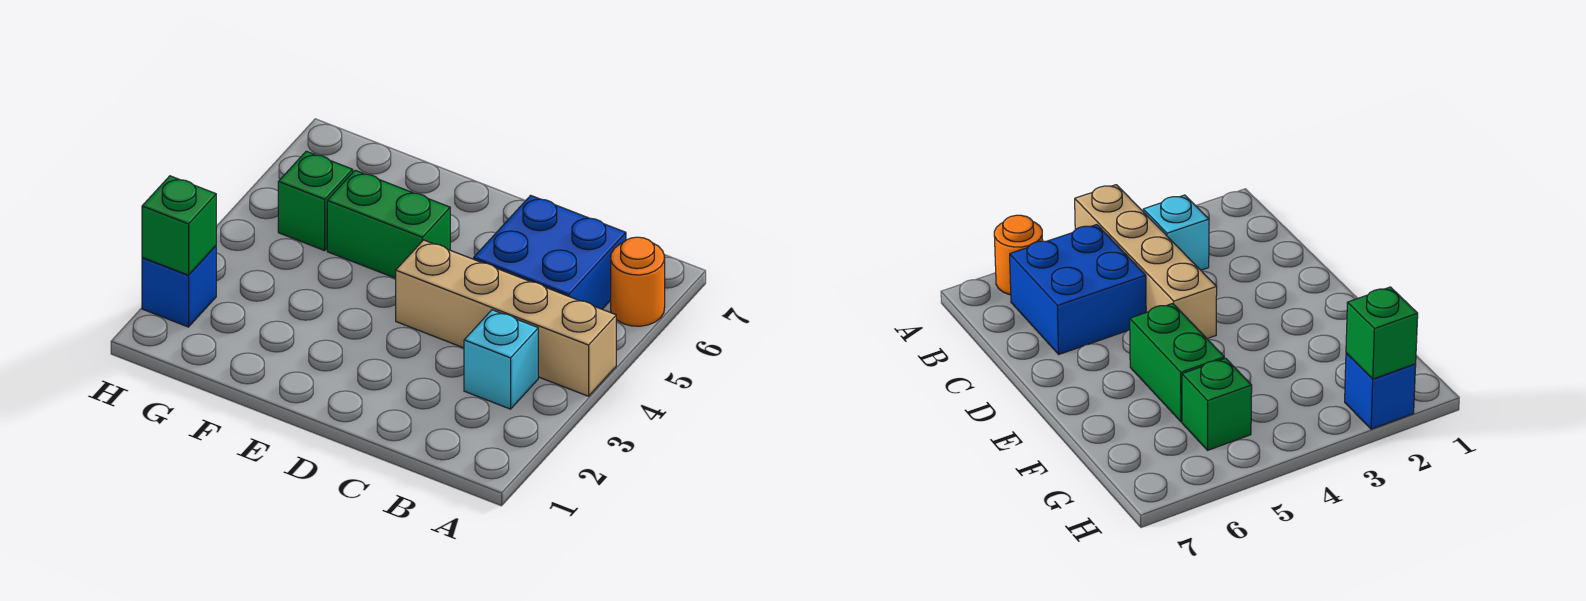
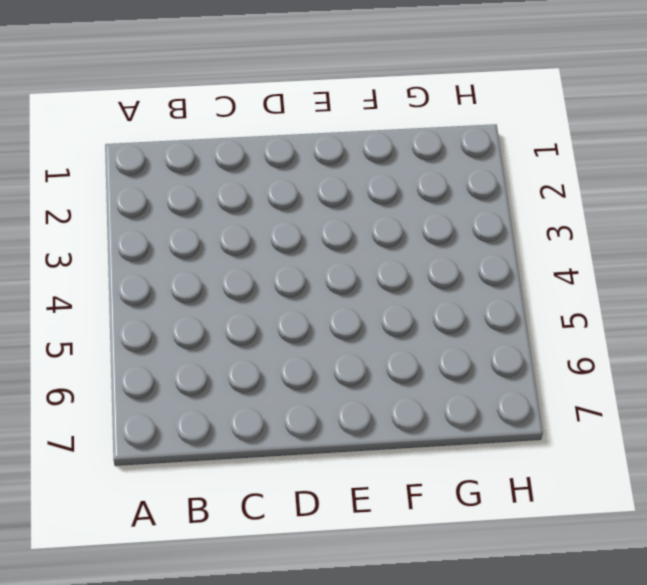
none -> tan 1x4 brick [396,240,616,396]
none -> orange 1x1 round brick [611,237,665,326]

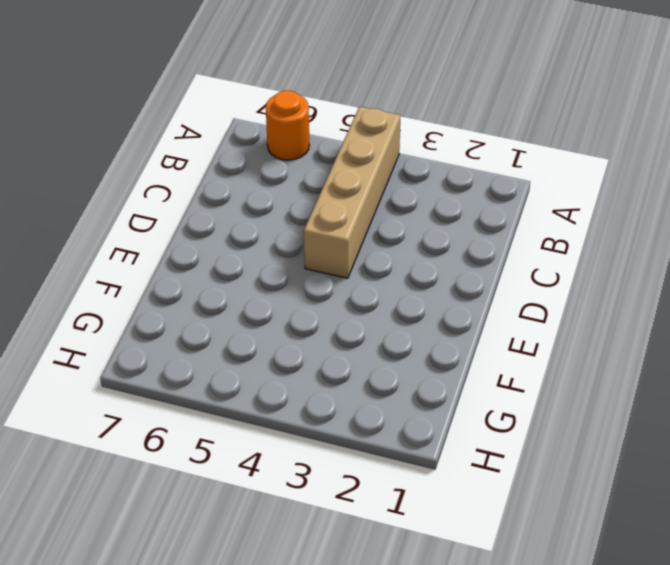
none -> cyan 1x1 brick [464,310,538,409]
none -> blue 2x2 brick [474,195,626,309]

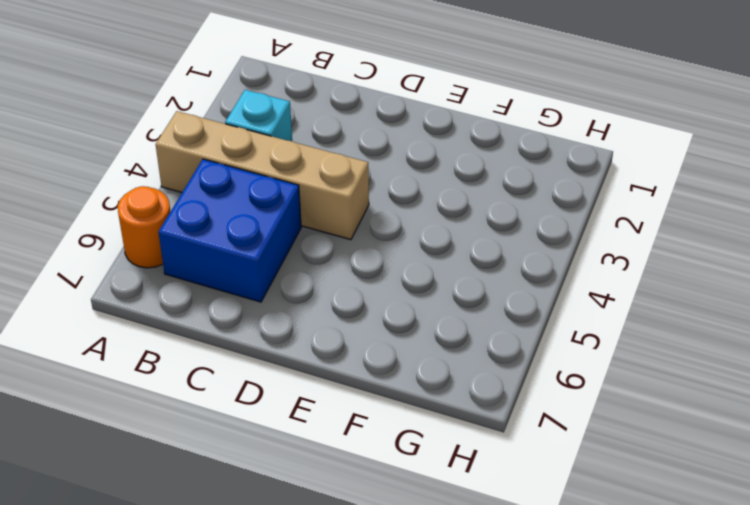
none -> green 1x2 brick [327,170,450,278]
none -> green 1x1 brick [278,151,353,251]

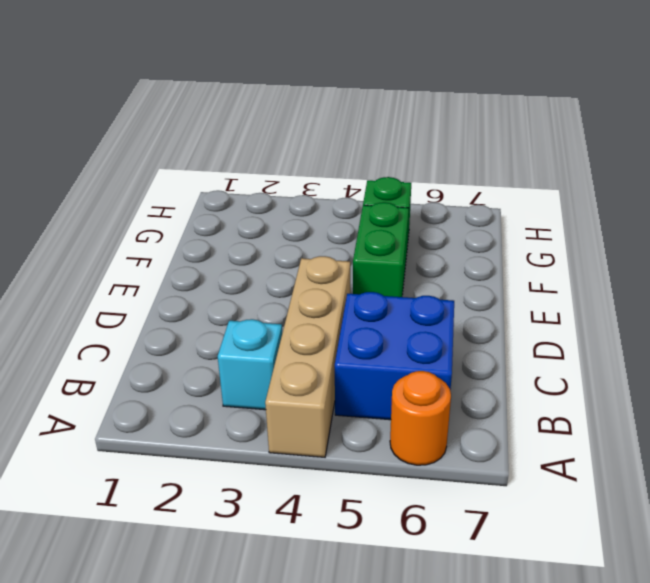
none -> blue 1x1 brick [142,246,216,327]
none -> green 1x1 brick [142,176,216,275]

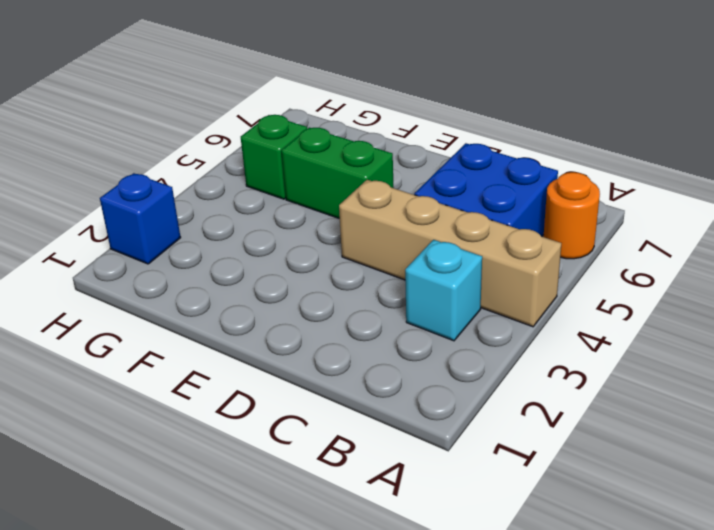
none -> green 1x1 brick [142,176,216,275]

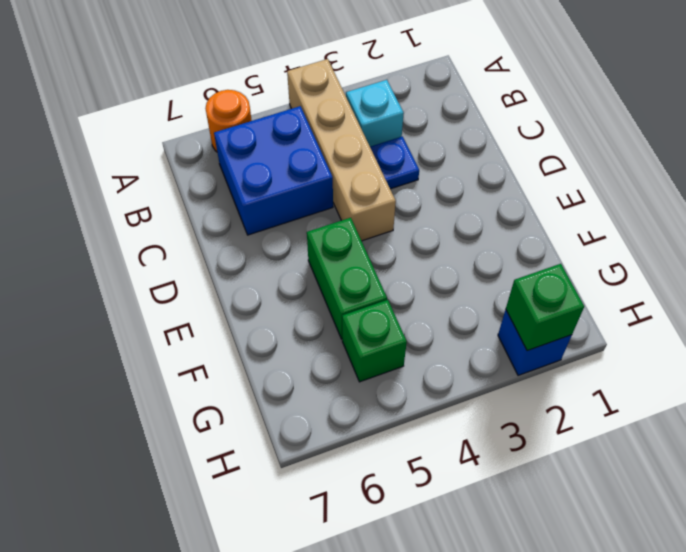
blue 1x1 plate [370,136,419,189] -> none

